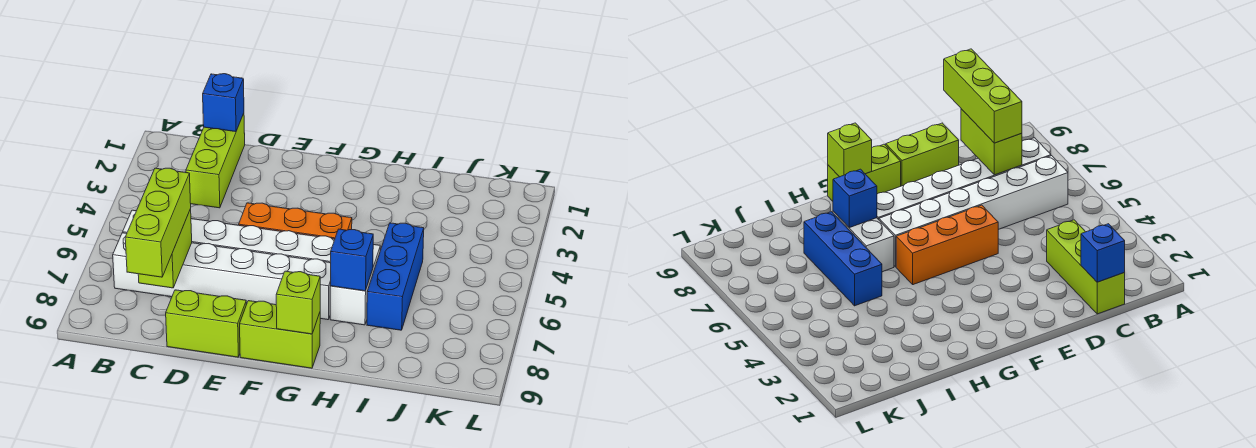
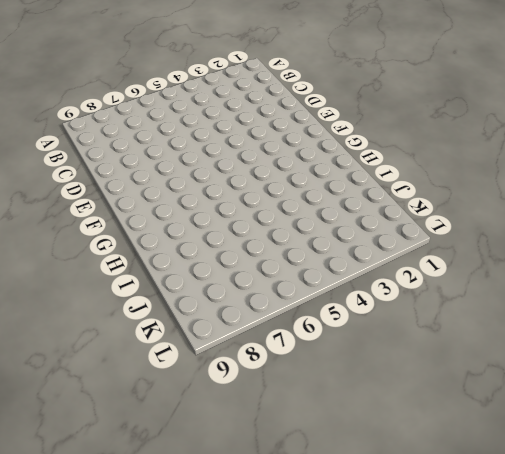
none -> white 1x6 brick [123,210,335,263]
none -> white 1x6 brick [113,233,331,320]
none -> lime 1x3 brick [186,113,245,208]

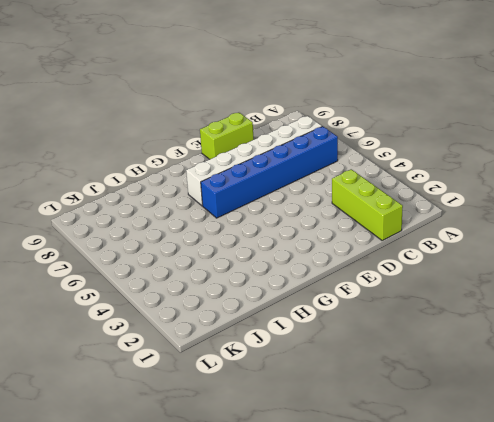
blue 1x6 brick [201,126,338,218] -> white 1x6 brick [123,210,335,263]
none -> orange 1x3 brick [239,203,352,239]
none -> lime 1x2 brick [240,301,320,368]
none -> white 1x2 brick [330,245,380,325]

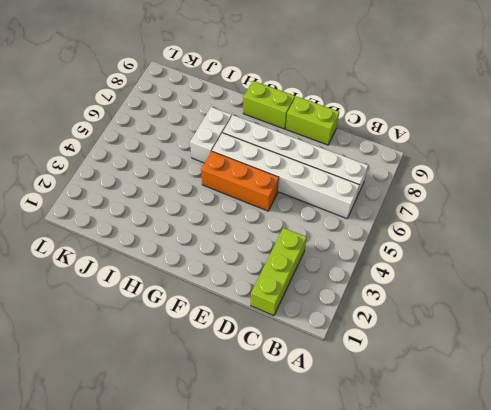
none -> blue 1x3 brick [367,223,424,330]
none -> blue 1x1 brick [203,74,244,132]
none -> lime 1x2 brick [138,209,192,288]

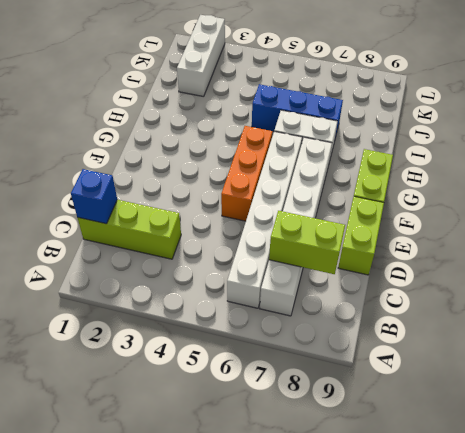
white 1x3 brick [177,15,225,97] -> none
none -> lime 1x1 brick [276,271,320,334]
none -> blue 1x1 brick [330,229,373,291]
none -> lime 1x3 brick [125,168,191,277]

